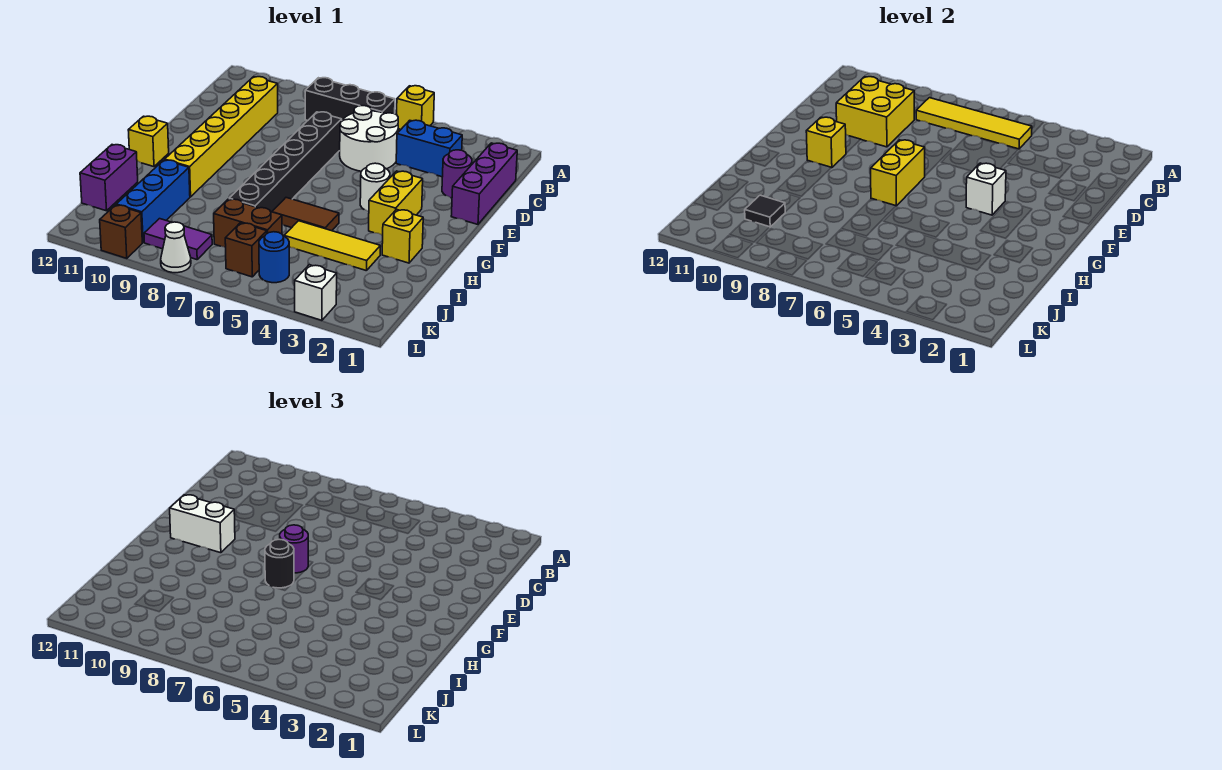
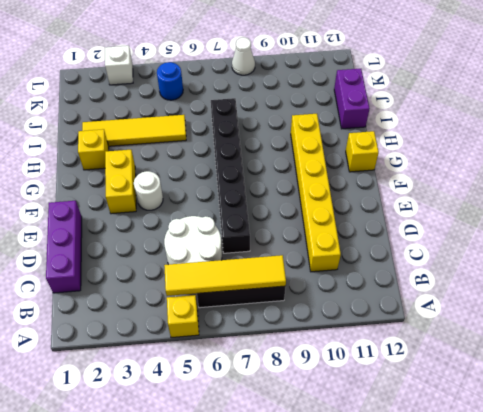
yellow 1x4 tile [82,115,186,146] -> yellow 1x3 tile [284,221,380,271]
none -> blue 1x2 brick [396,120,462,177]
none -> purple 1x1 round brick [442,150,472,198]
none -> brown 1x2 tile [272,198,339,231]
none -> blue 1x3 brick [116,160,190,243]

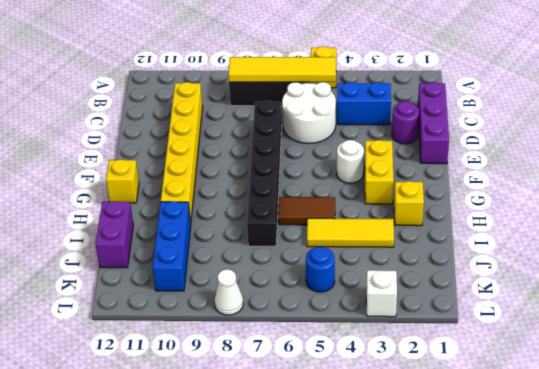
none -> brown 1x2 brick [214,199,282,248]
none -> brown 1x1 brick [225,223,267,277]
none -> purple 1x2 tile [144,219,212,260]
none -> brown 1x1 brick [100,205,142,258]

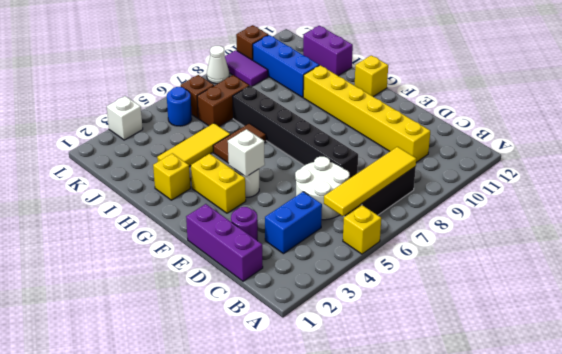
purple 1x2 tile [225,50,268,87] -> purple 1x2 tile turned to [144,219,212,260]
none -> yellow 2x2 brick [836,77,914,147]
none -> yellow 1x2 brick [871,140,925,206]
none -> yellow 1x1 brick [806,117,846,168]
none -> black 1x1 tile [745,195,785,227]

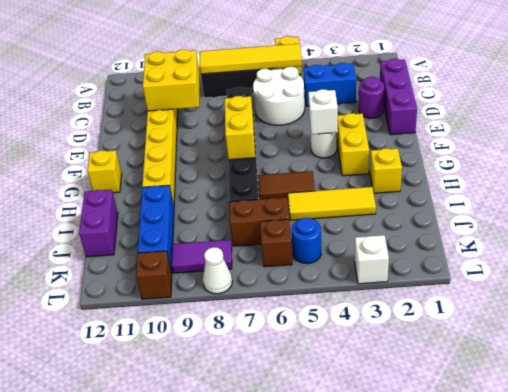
none -> yellow 1x1 brick [806,117,846,168]
none -> black 1x1 tile [745,195,785,227]
none -> purple 1x1 round brick [280,525,308,573]
none -> white 1x2 brick [170,495,235,553]

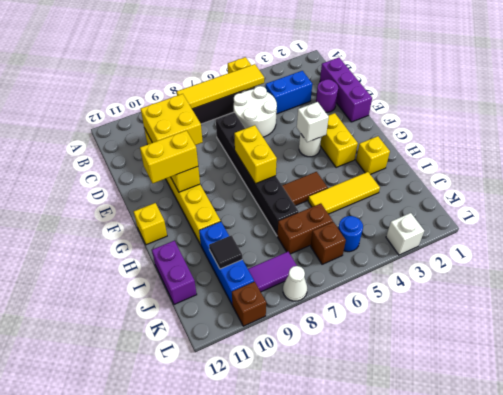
yellow 1x2 brick [140,130,198,183] -> white 1x2 brick [170,495,235,553]
none -> purple 1x1 round brick [280,525,308,573]
none -> black 1x1 round brick [265,539,294,588]

